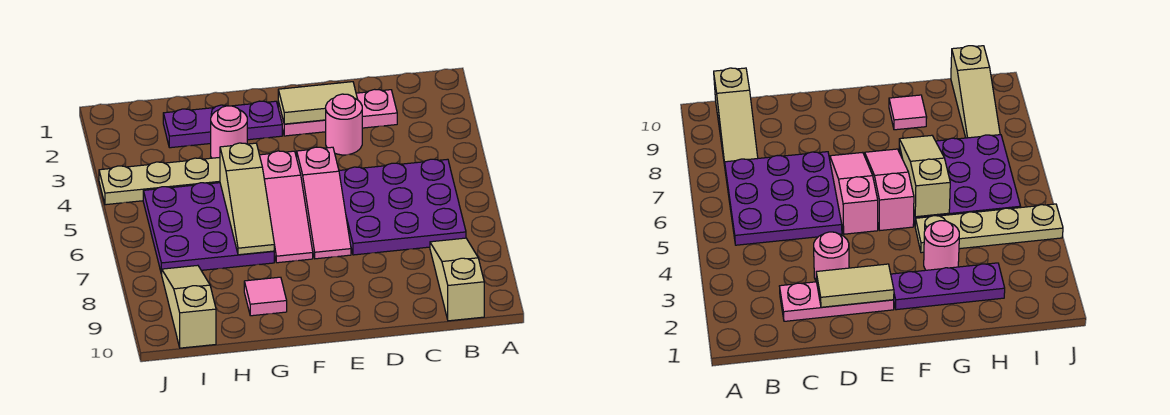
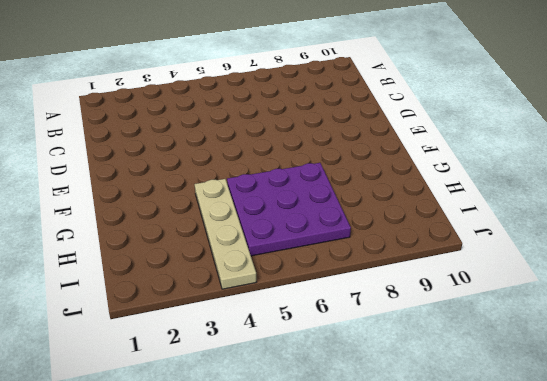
none -> purple 3x3 plate [339,159,466,255]
none -> tan 1x3 slope [430,238,484,321]
none -> pink 1x3 plate [278,89,397,136]

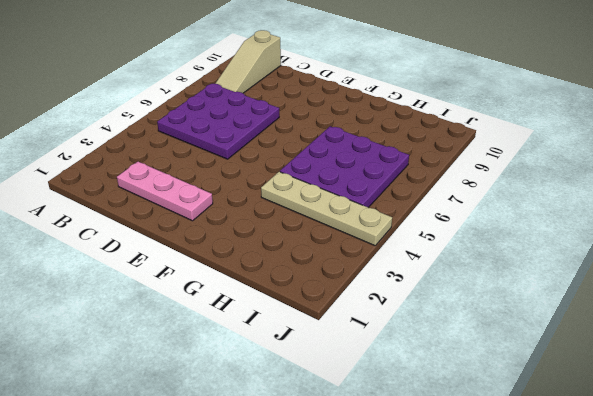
none -> pink 1x1 round brick [326,94,362,155]
none -> pink 1x3 slope [297,147,351,259]
none -> purple 1x3 plate [163,101,282,148]

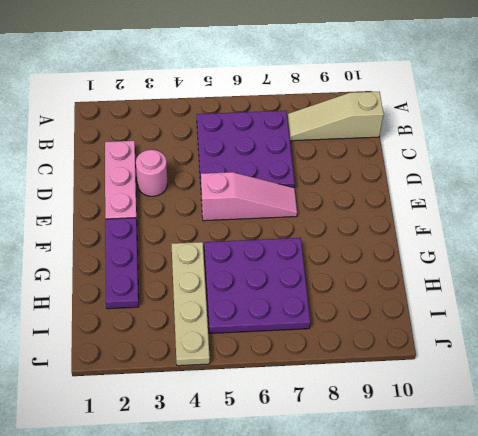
none -> pink 1x3 slope [260,151,313,263]
none -> pink 1x1 round brick [211,106,247,158]
none -> pink 1x1 tile [244,277,287,316]

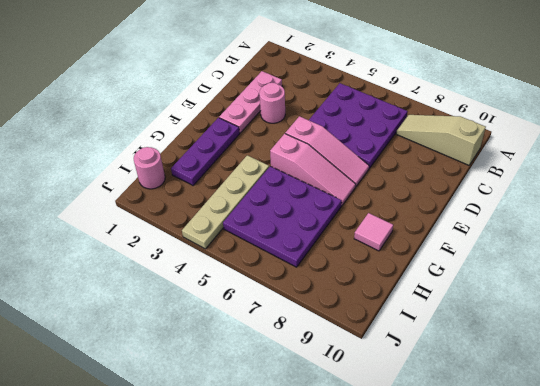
pink 1x1 round brick [134,147,165,189] -> pink 1x1 round brick moved to [211,106,247,158]
none -> tan 1x3 slope [162,265,216,348]
none -> tan 1x2 tile [278,82,358,124]
none -> tan 1x3 slope [220,143,274,255]

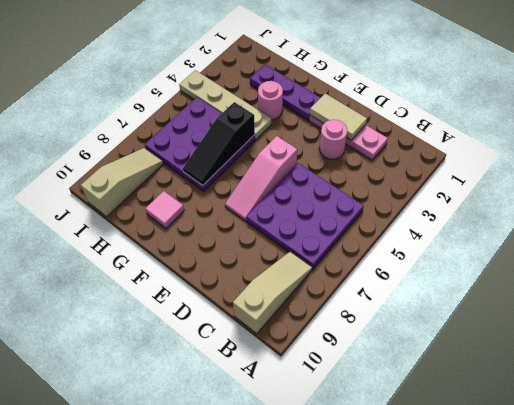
black 1x3 slope [183,102,255,185] -> tan 1x3 slope [220,143,274,255]
none -> pink 1x3 slope [260,151,313,263]

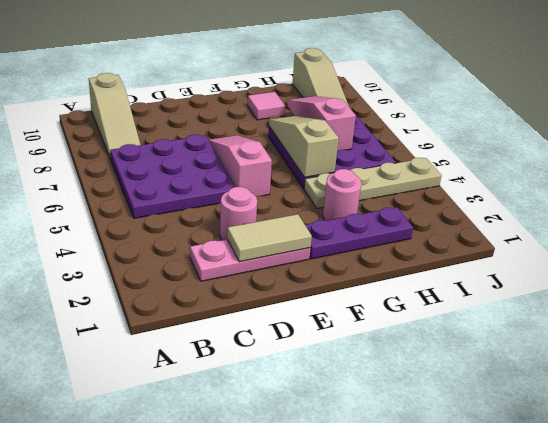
pink 1x3 slope [287,96,356,151] -> pink 1x3 slope moved to [260,151,313,263]

